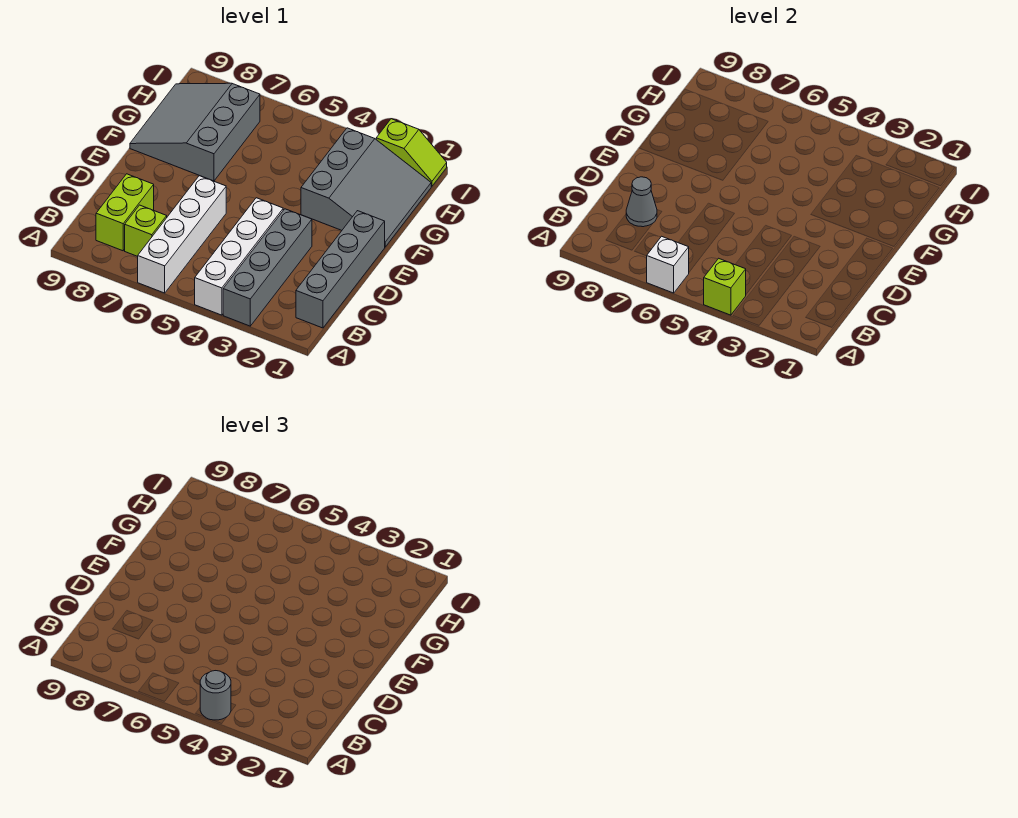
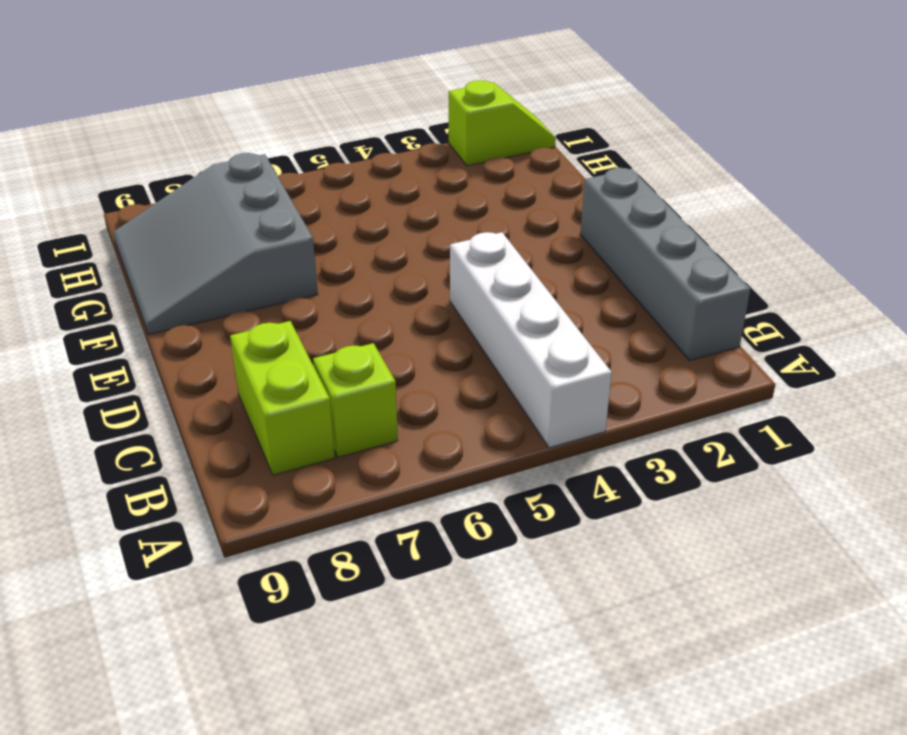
none -> grey 1x4 brick [223,209,312,326]
none -> white 1x4 brick [138,176,226,293]
none -> grey 3x3 slope [301,128,431,247]

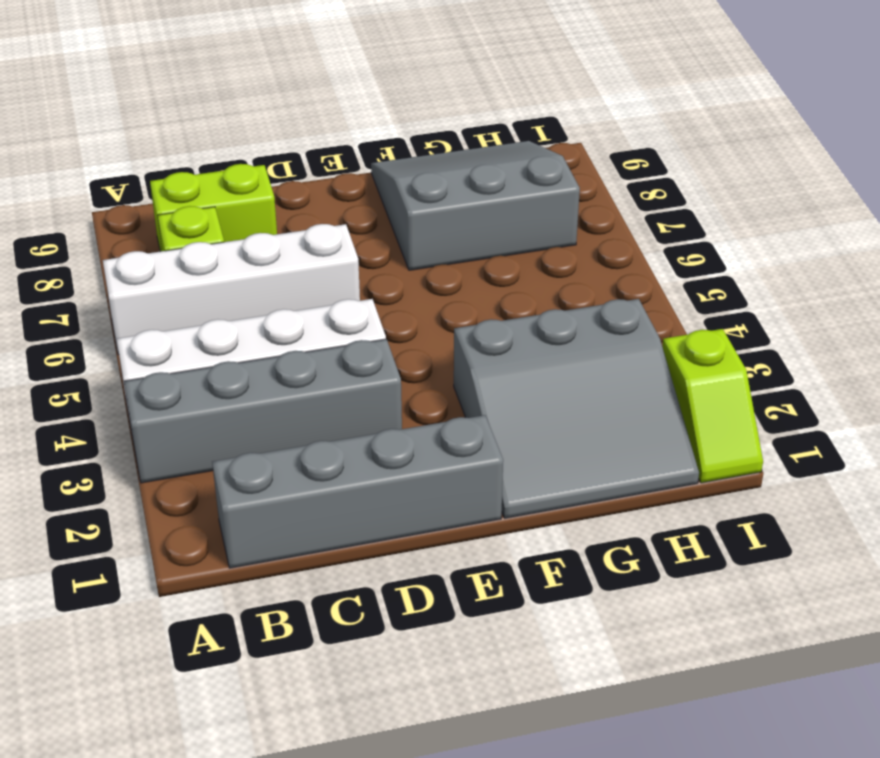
none -> lime 1x1 brick [704,258,746,315]
none -> white 1x1 brick [647,236,689,293]
none -> grey 1x1 cone [626,177,657,227]

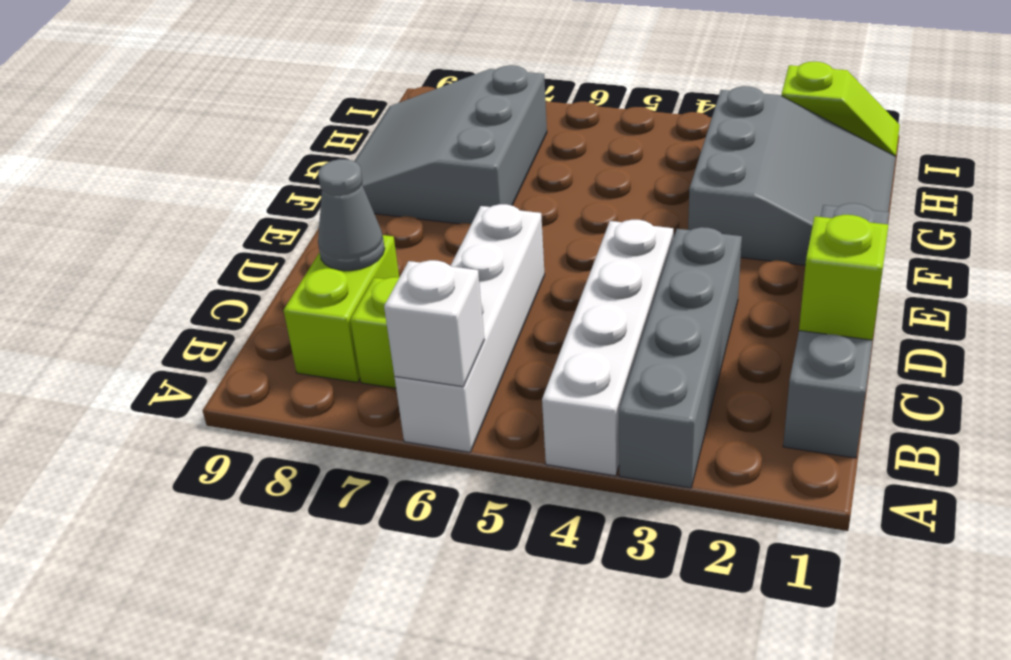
lime 1x1 brick [799,215,889,340] -> lime 1x1 brick moved to [704,258,746,315]
none -> grey 1x1 round brick [200,671,231,720]

